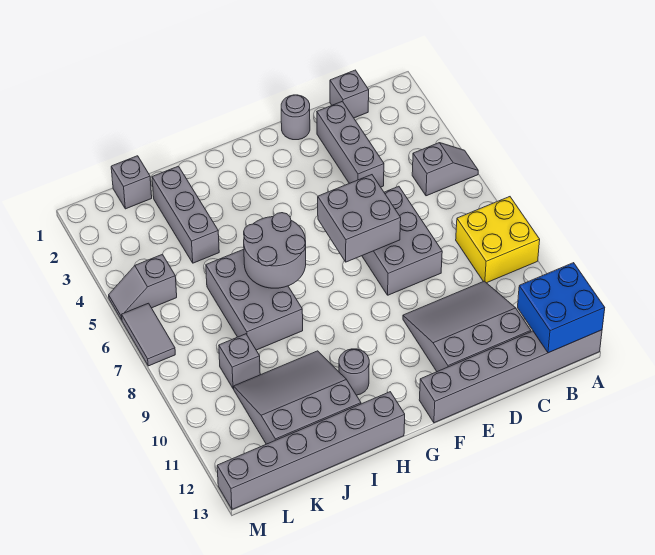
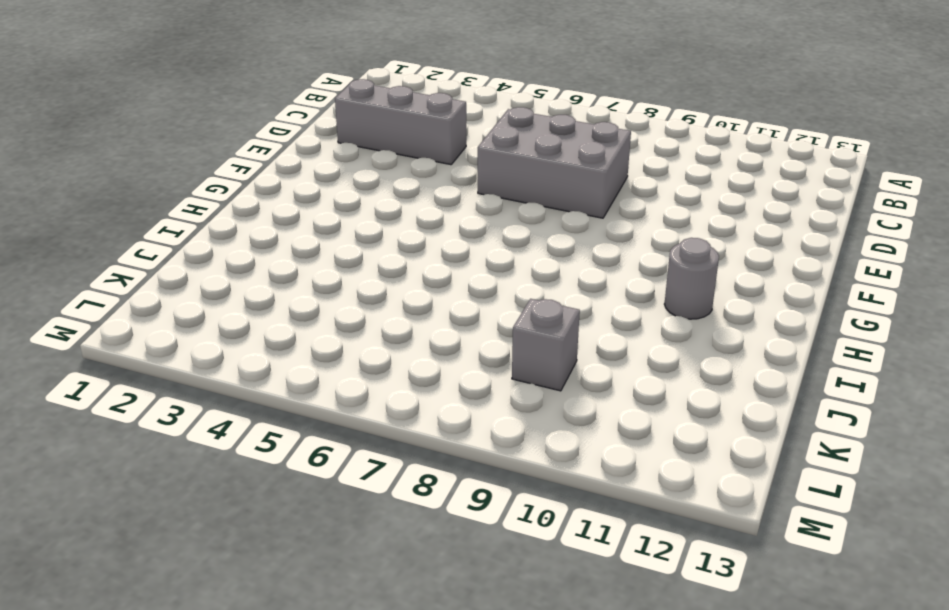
none -> grey 1x2 slope [412,143,478,196]
none -> yellow 2x2 brick [456,197,540,283]
none -> grey 1x6 brick [419,330,602,423]

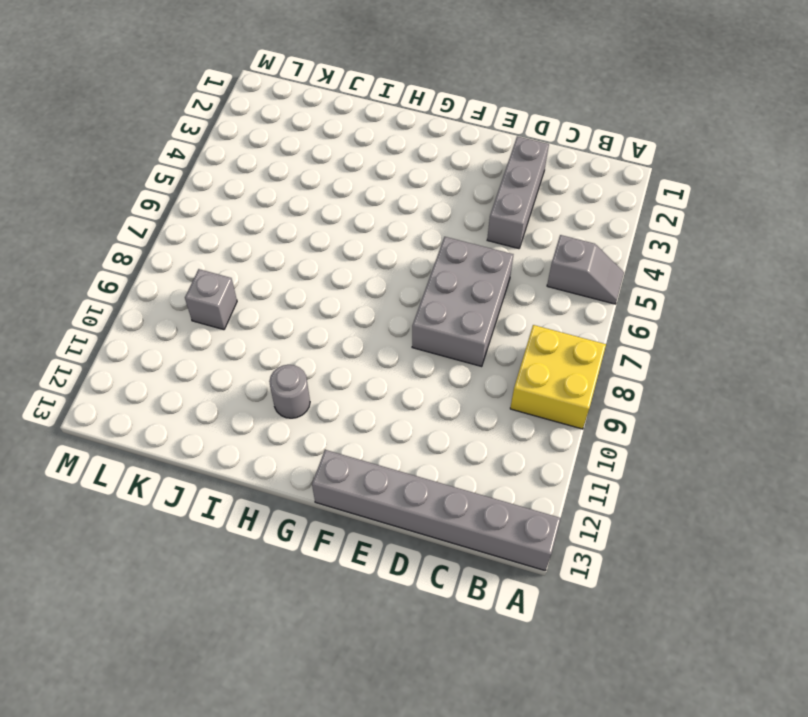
none -> grey 1x1 brick [330,70,369,118]
none -> grey 3x3 slope [403,281,531,372]
none -> grey 1x1 round brick [281,95,310,140]

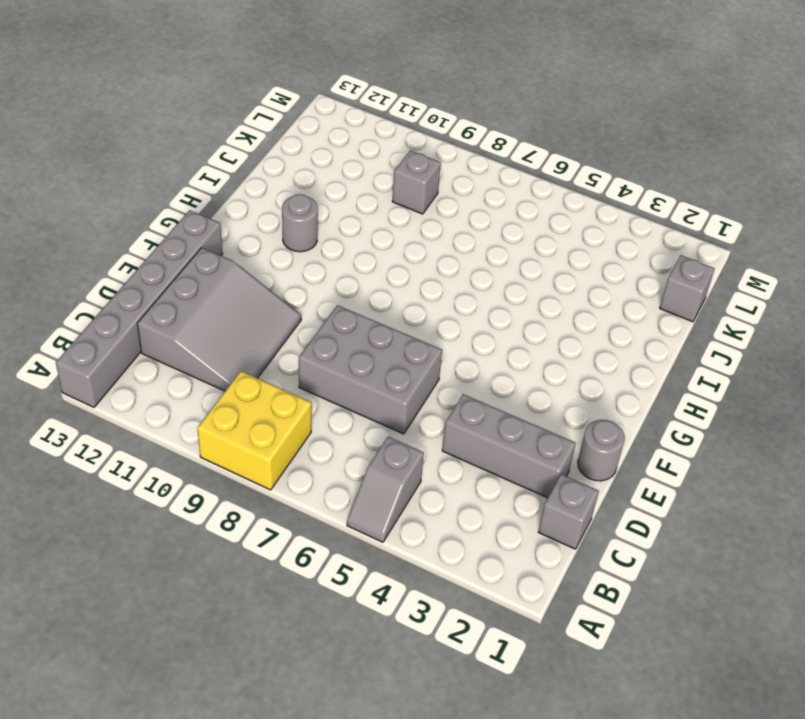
none -> grey 1x6 brick [217,392,405,509]
none -> grey 2x3 brick [206,249,303,350]
none -> grey 3x3 slope [234,351,361,444]

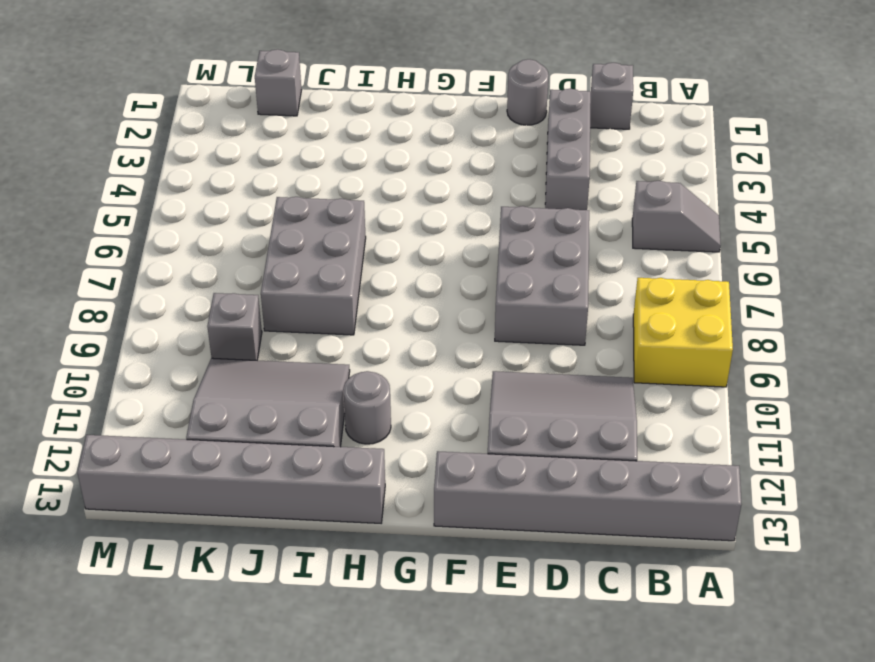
none -> grey 1x3 brick [152,166,219,263]
none -> grey 1x2 slope [109,254,177,320]
none -> grey 1x2 tile [122,303,175,366]

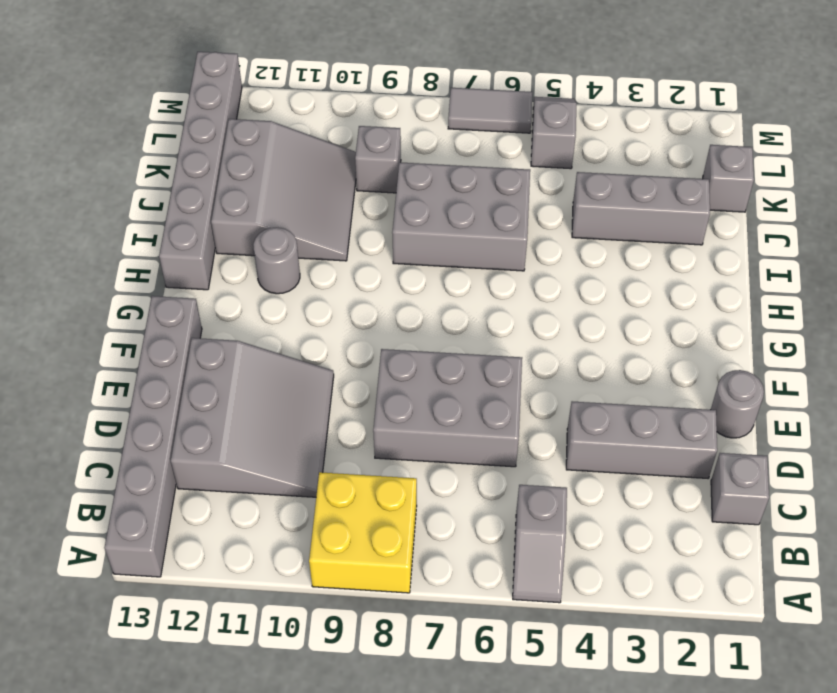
none -> blue 2x2 brick [518,263,605,353]
none -> grey 2x2 brick [318,175,401,262]
none -> grey 2x2 round brick [244,213,306,288]

